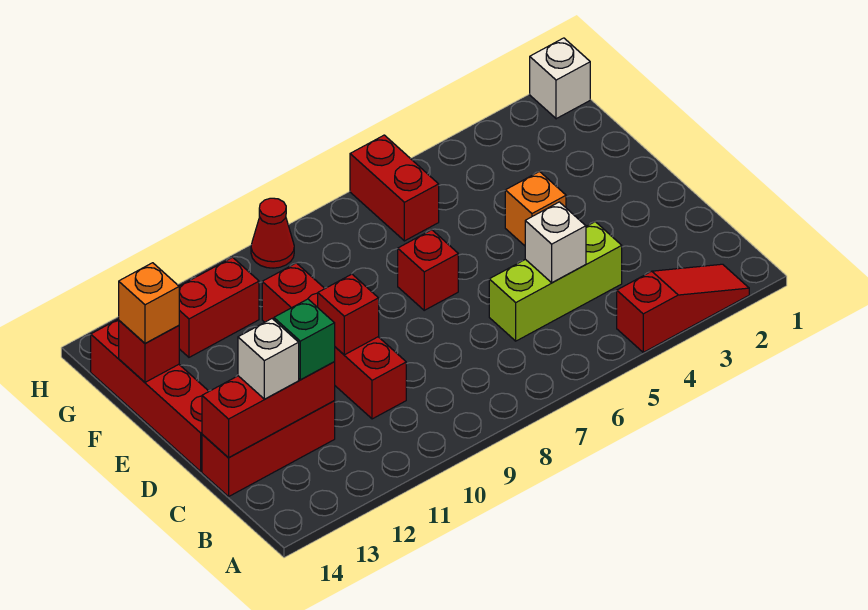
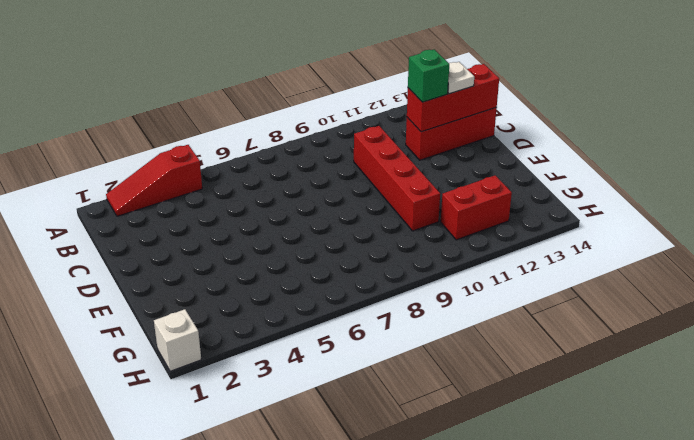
white 1x1 plate [448,62,474,94] -> white 1x1 brick [238,319,299,399]
none -> lime 1x3 brick [489,222,622,341]
none -> red 1x4 brick [91,319,209,471]
none -> orange 1x1 brick [505,171,566,246]

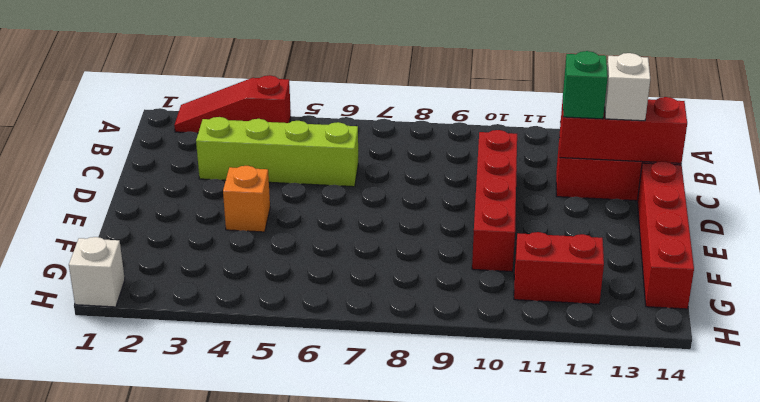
lime 1x4 brick [196,117,358,187] -> lime 1x3 brick [489,222,622,341]
none -> red 1x1 brick [398,230,458,310]
none -> red 1x2 brick [350,135,439,241]
none -> red 1x1 cone [251,198,294,268]

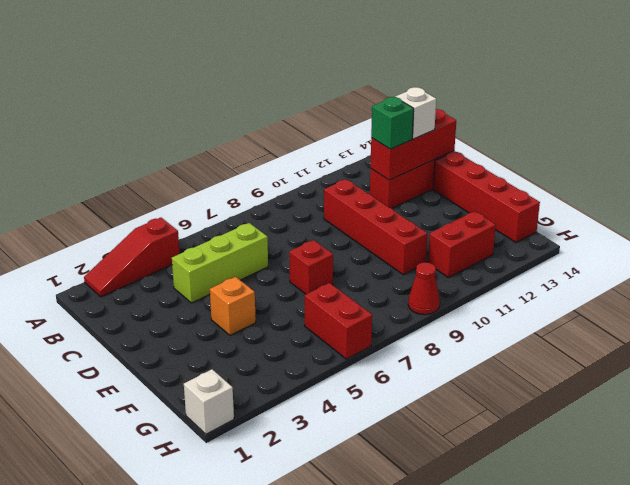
none -> white 1x1 brick [525,202,586,283]
none -> red 1x1 brick [318,274,379,355]
none -> red 1x1 brick [119,321,179,382]

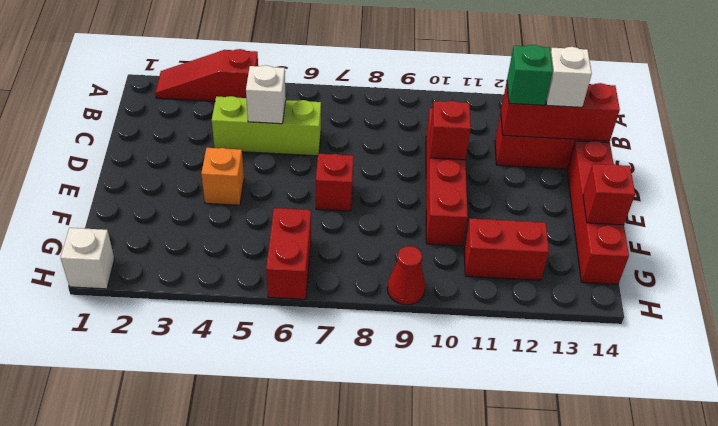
none -> orange 1x1 brick [119,263,179,343]

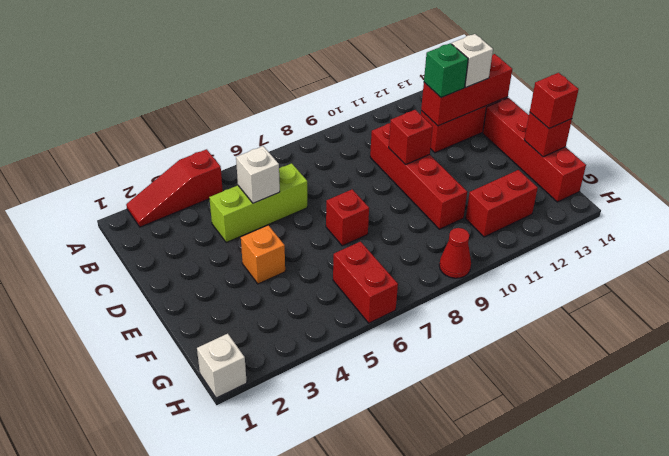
red 1x1 brick [530,73,579,129] -> orange 1x1 brick [119,263,179,343]

